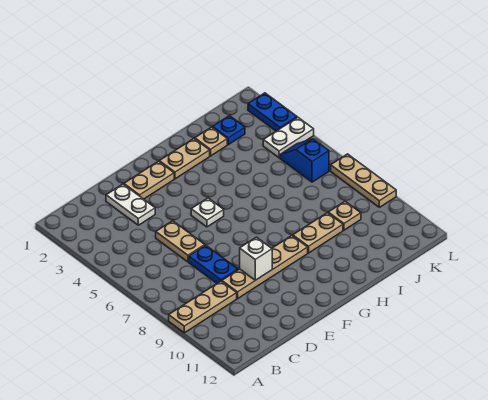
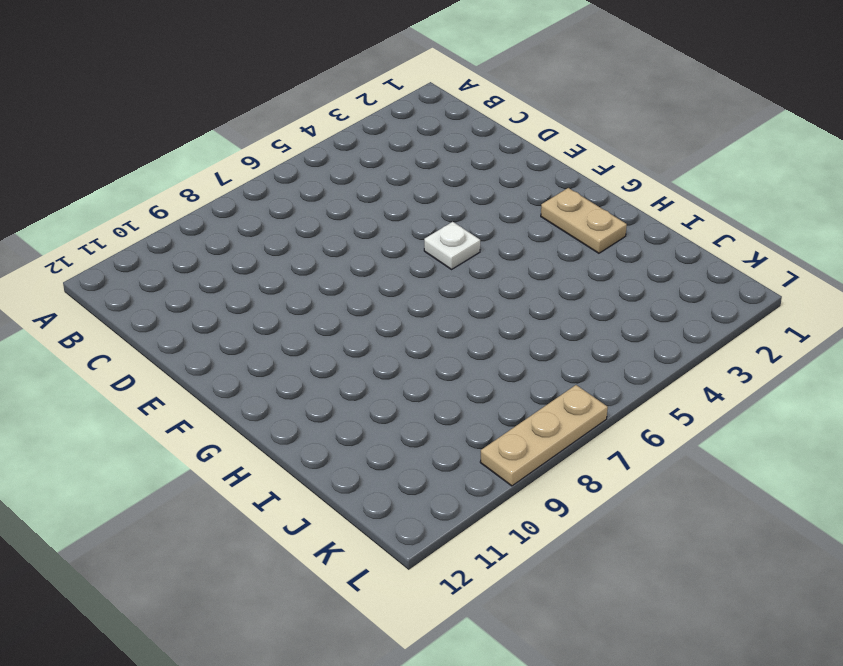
none -> tan 1x3 plate [169,281,237,333]
none -> white 1x2 plate [106,184,155,225]
none -> tan 1x2 plate [156,221,205,262]

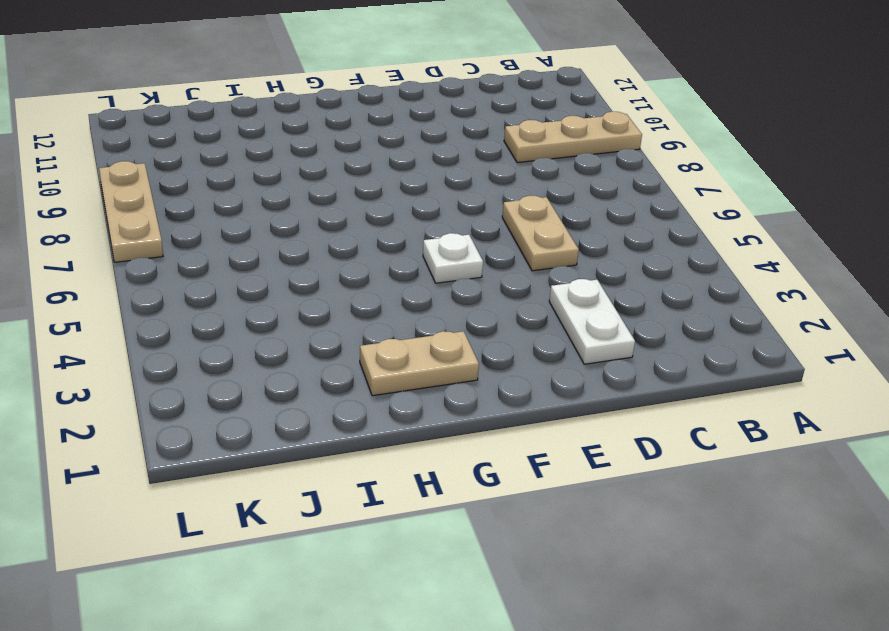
none -> blue 1x2 plate [189,245,238,283]
none -> tan 1x4 plate [222,236,308,299]
none -> tan 1x2 plate [124,161,174,199]

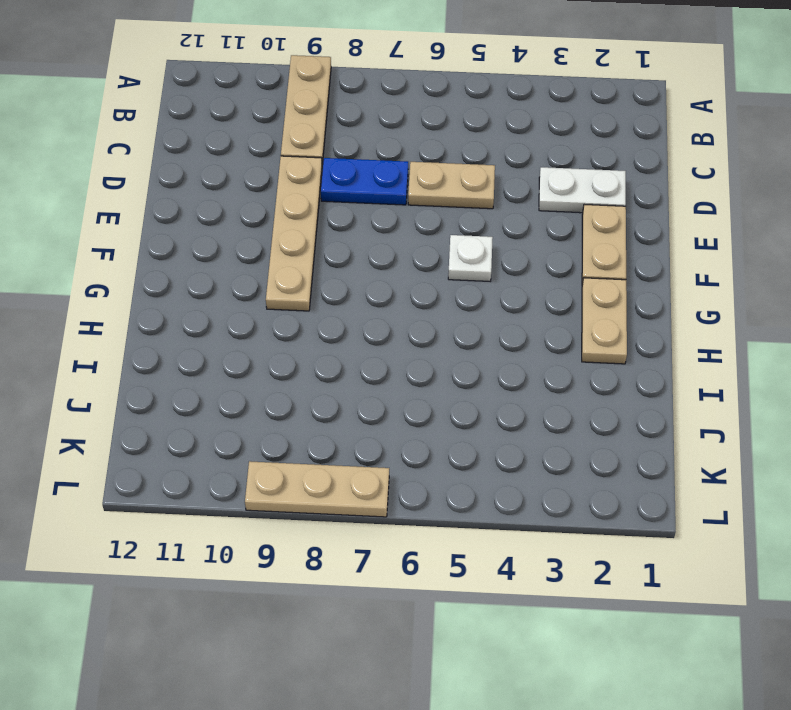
none -> tan 1x2 plate [293,213,343,253]
none -> tan 1x1 plate [195,127,227,156]
none -> blue 1x1 plate [213,116,245,145]

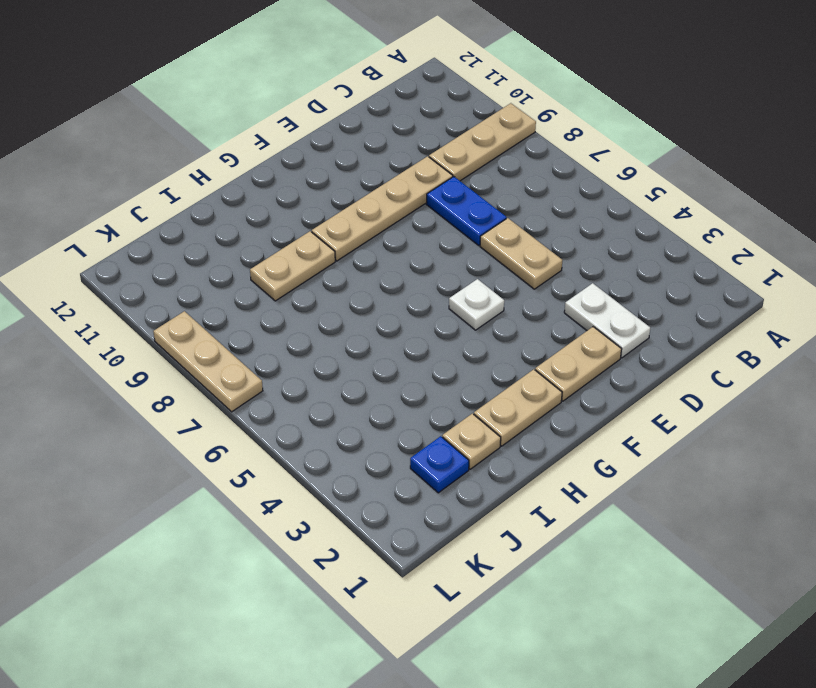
none -> tan 1x1 plate [328,201,361,230]
none -> white 1x2 plate [263,118,314,158]
none -> blue 1x2 slope [280,139,329,182]

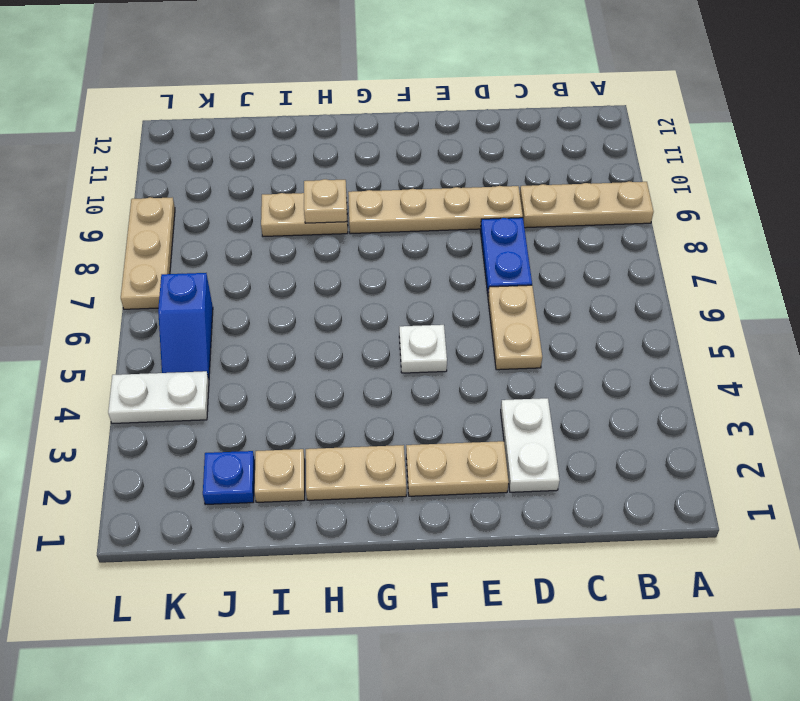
tan 1x1 plate [304,179,347,223] -> tan 1x1 plate moved to [328,201,361,230]
none -> blue 1x2 plate [248,93,297,131]
none -> white 1x1 brick [240,237,272,280]

